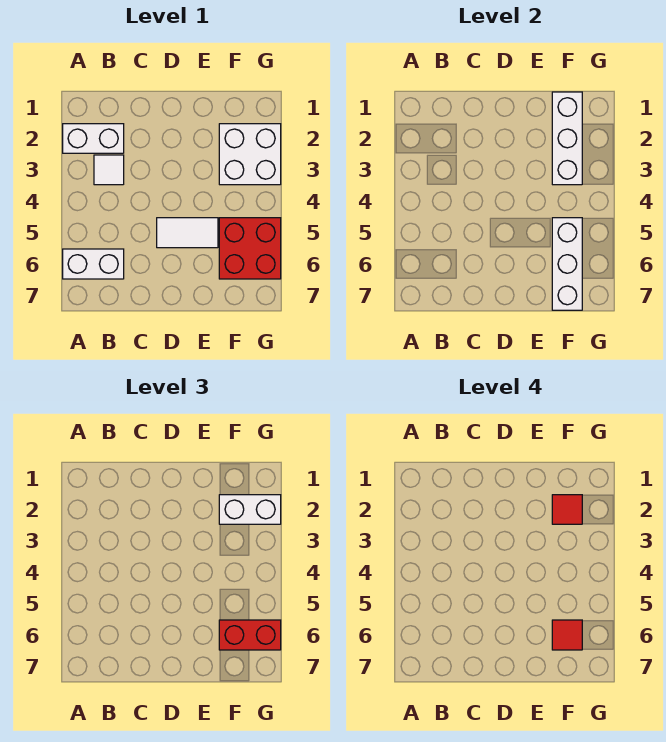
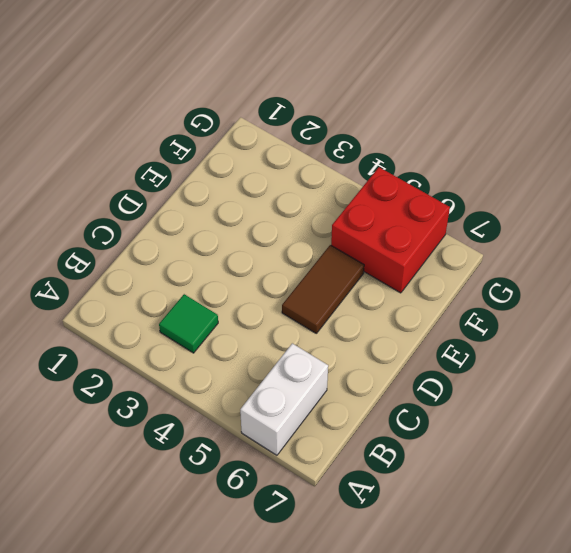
green 1x1 tile [159,294,218,353] -> white 1x1 tile [94,155,124,185]
brown 1x2 tile [282,245,364,333] -> white 1x2 tile [157,218,218,248]
none -> white 1x2 brick [63,124,124,153]
none -> white 2x2 brick [219,124,281,185]
none -> white 1x3 brick [552,92,582,185]

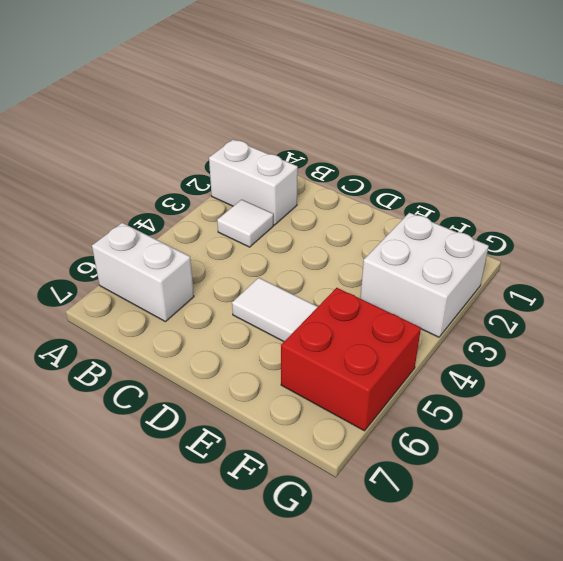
none -> white 1x3 brick [552,92,582,185]
none -> white 1x3 brick [552,218,582,310]
none -> white 1x2 brick [219,495,281,524]

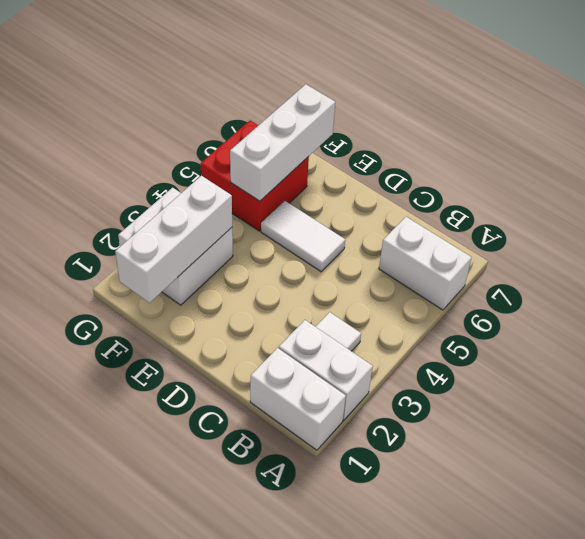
white 1x2 brick [250,348,346,450] -> white 1x2 brick moved to [219,495,281,524]
none -> red 1x2 brick [219,620,281,650]
none -> red 1x1 tile [552,495,582,524]
none -> red 1x1 tile [552,620,582,650]

